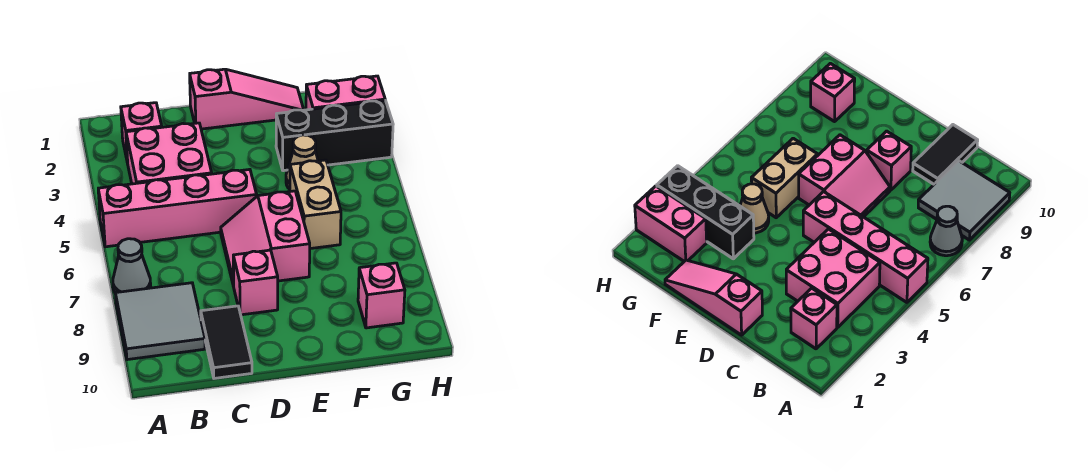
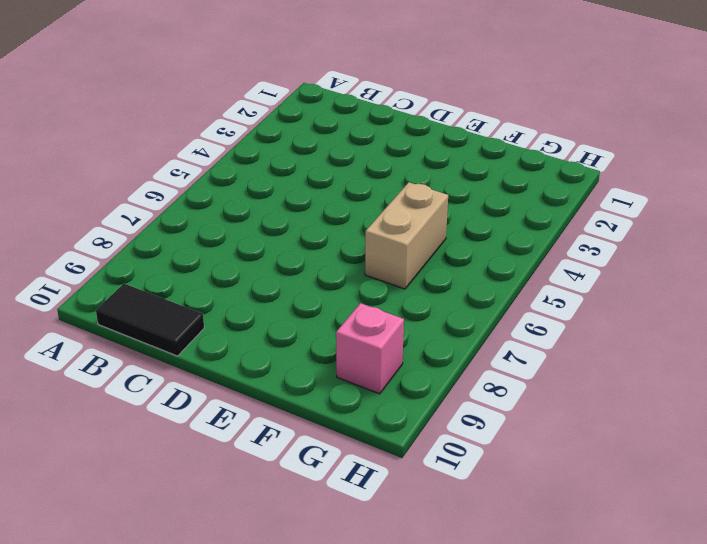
black 1x2 tile [96,284,204,356] -> black 1x2 tile turned to [201,306,252,378]
none -> pink 1x4 brick [98,169,257,247]
none -> grey 1x1 cone [113,239,151,293]
none -> grey 2x2 tile [115,283,205,360]

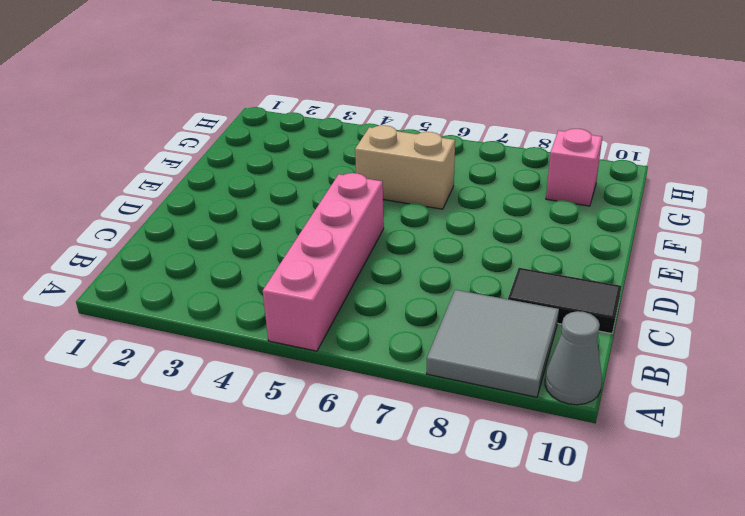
grey 1x1 cone [545,311,602,405] -> grey 1x1 cone moved to [113,239,151,293]
none -> pink 1x1 brick [121,103,162,163]
none -> pink 2x2 brick [126,123,212,184]
none -> pink 1x3 slope [190,69,304,129]

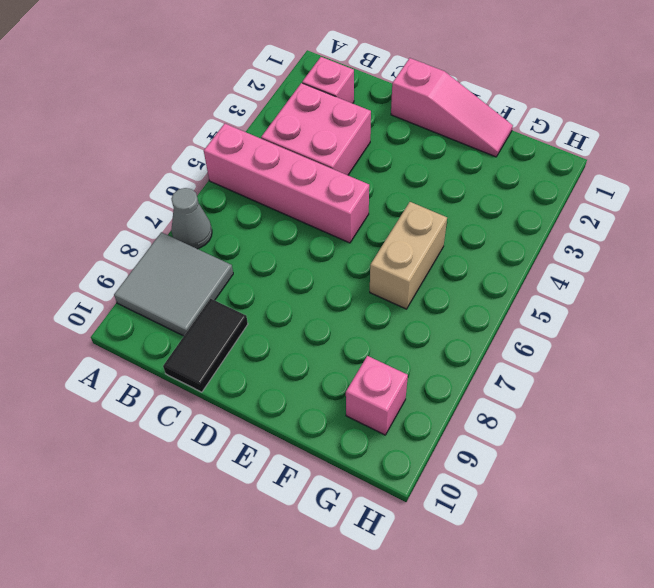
none -> pink 2x2 slope [221,191,310,286]
none -> pink 1x1 brick [233,250,278,315]
none -> black 1x3 brick [276,100,393,171]

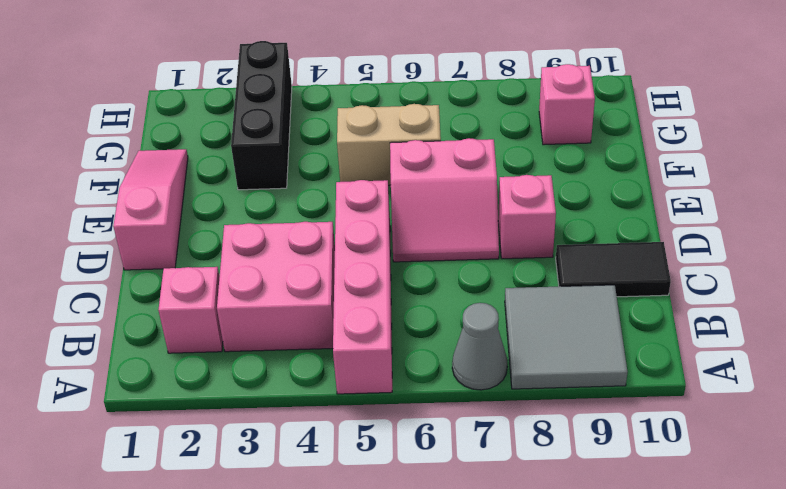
none -> tan 1x1 cone [286,135,318,189]
none -> pink 1x2 brick [306,76,385,110]

